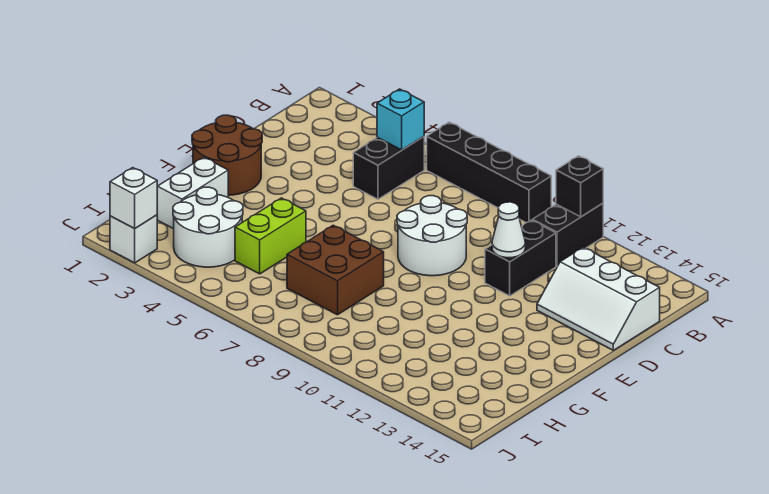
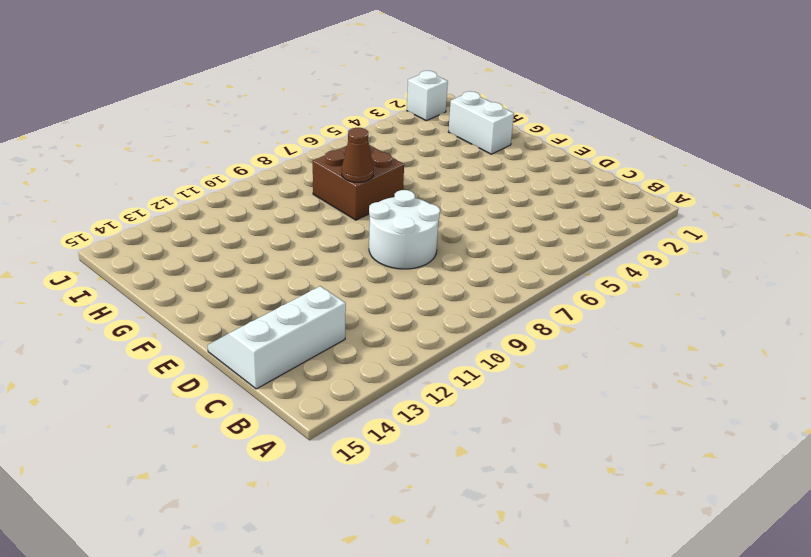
brown 1x1 cone [342,128,374,182] -> none
none -> black 1x4 brick [427,122,551,223]
none -> black 1x2 brick [532,203,603,266]
none -> black 1x2 brick [353,137,424,199]

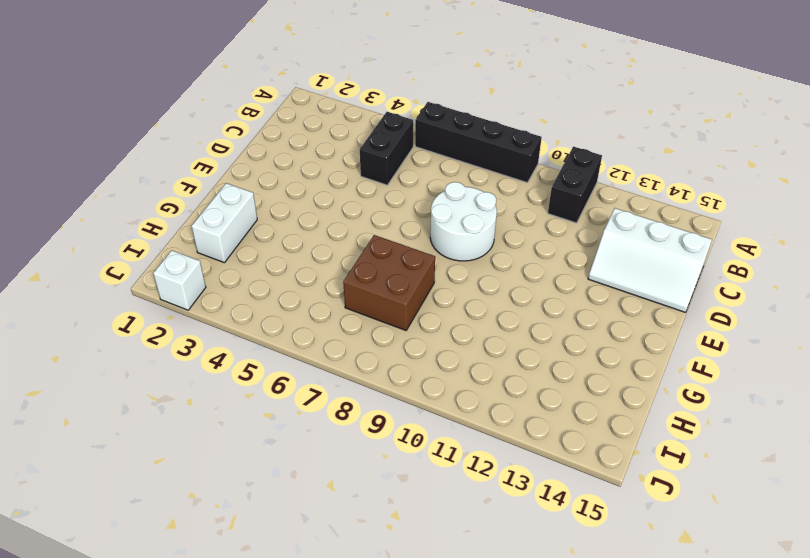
none -> black 1x2 brick [485,220,556,296]
none -> brown 2x2 round brick [192,115,262,195]
none -> lime 1x2 brick [235,198,306,274]

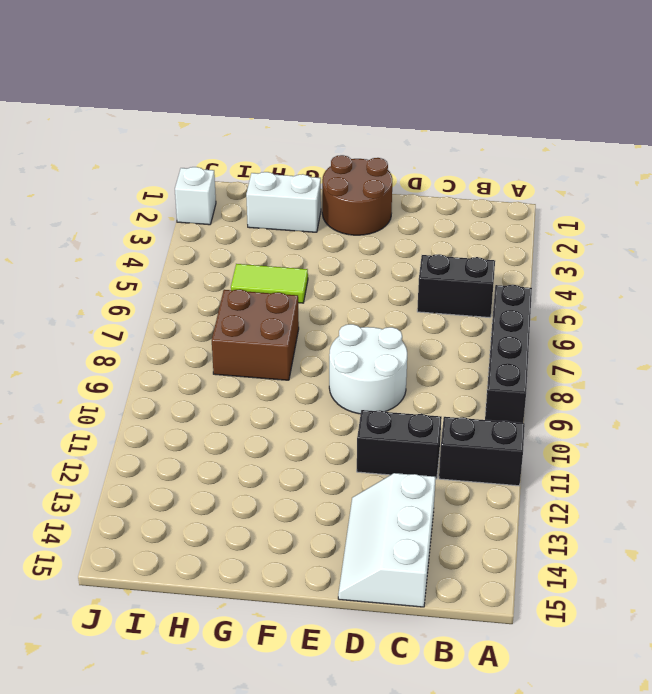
lime 1x2 tile [231,264,308,303] -> lime 1x2 brick [235,198,306,274]
none -> white 2x2 round brick [173,187,243,267]
none -> black 1x1 brick [556,156,603,217]
none -> cyan 1x1 brick [377,89,424,150]

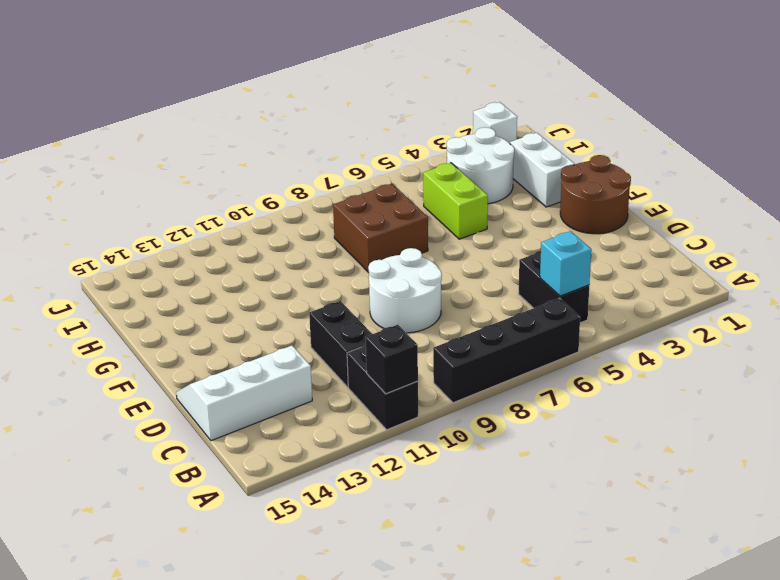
none -> white 1x1 cone [492,202,525,258]
none -> white 1x1 brick [110,168,157,229]

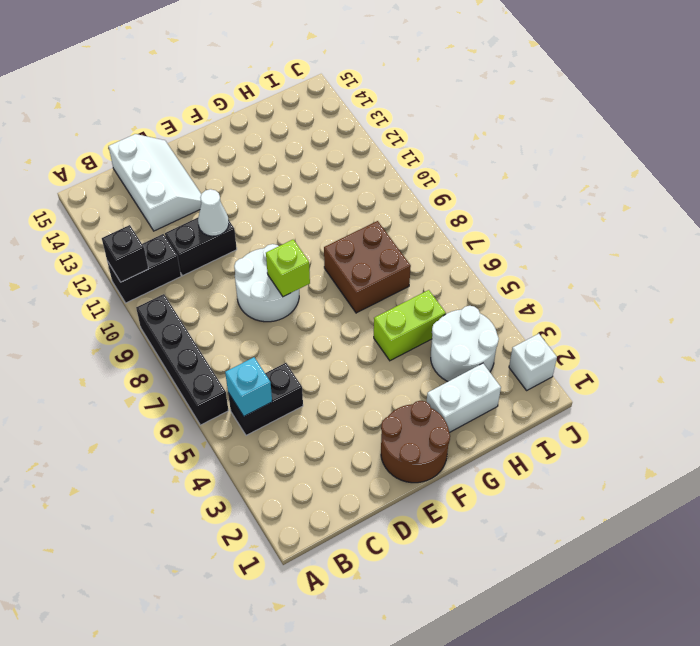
lime 1x1 brick [266,240,310,297] -> none
none -> white 1x1 brick [110,168,157,229]

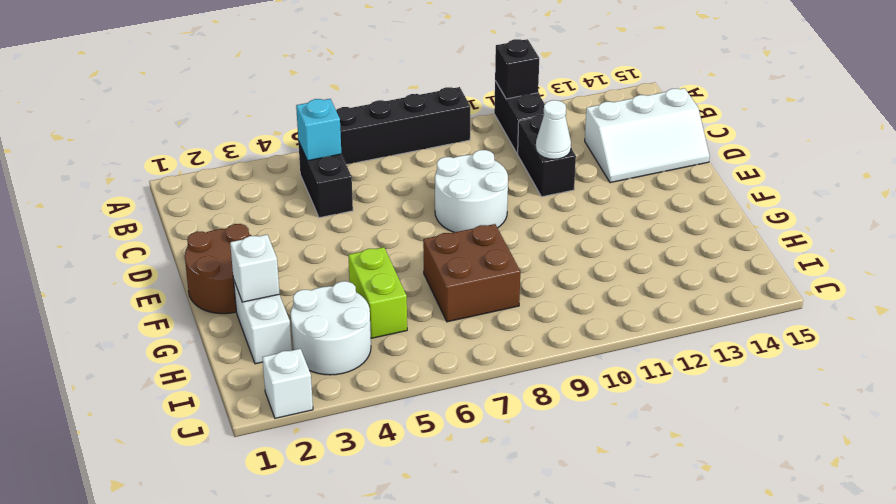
white 1x1 brick [230,235,280,302] -> white 1x1 brick moved to [110,168,157,229]

